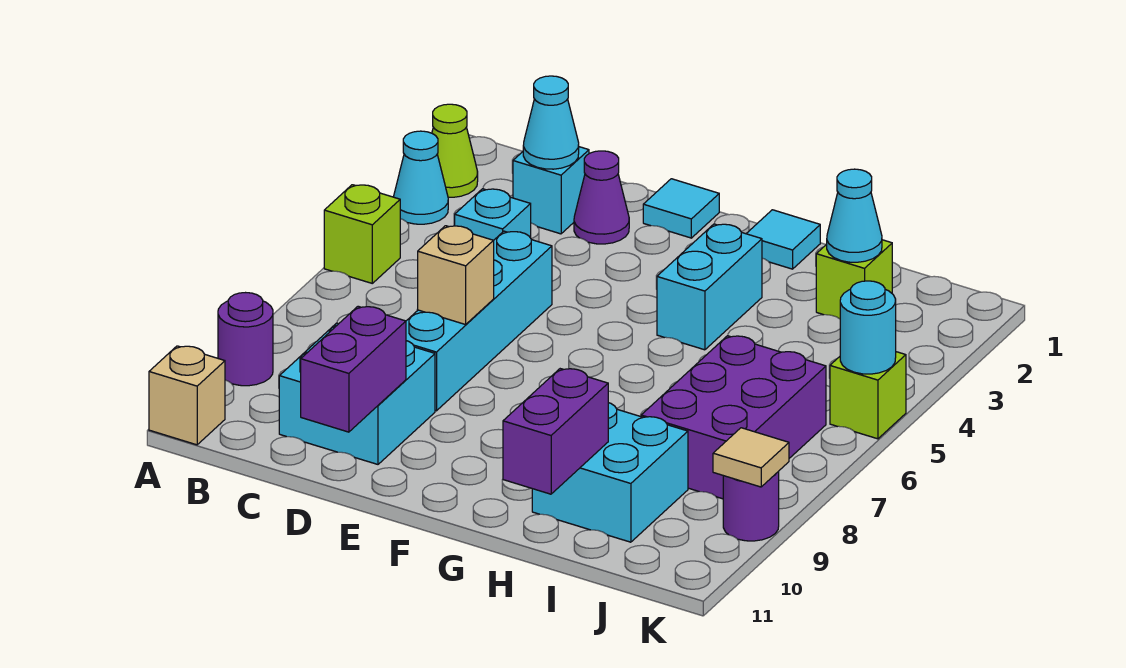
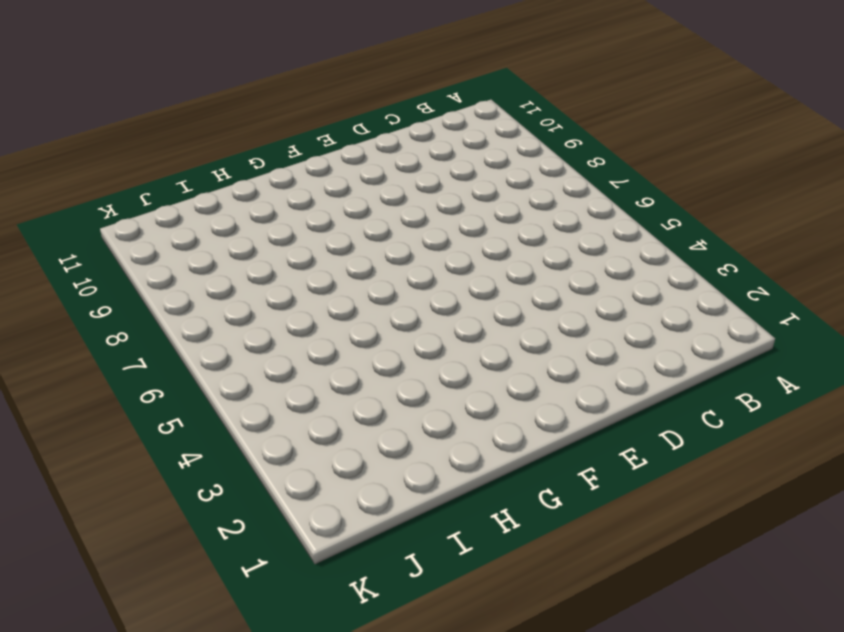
none -> lime 1x1 cone [432,104,478,197]
none -> cyan 1x1 cone [394,131,448,224]
none -> lime 1x1 brick [324,185,400,283]

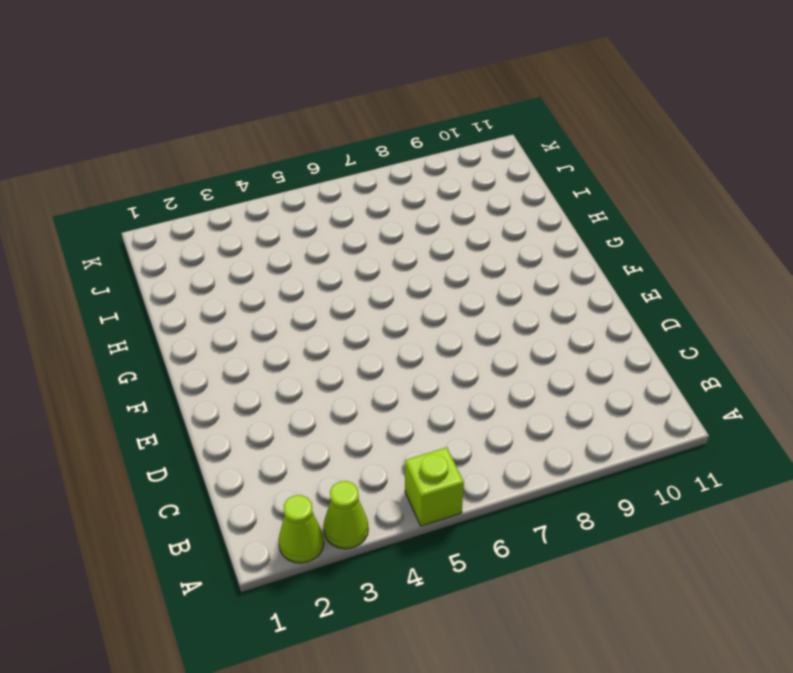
lime 1x1 cone [323,481,368,549] -> cyan 1x1 cone [394,131,448,224]
none -> purple 1x1 round brick [218,293,273,386]
none -> tan 1x1 brick [149,346,225,445]
none -> cyan 1x1 brick [513,147,589,234]

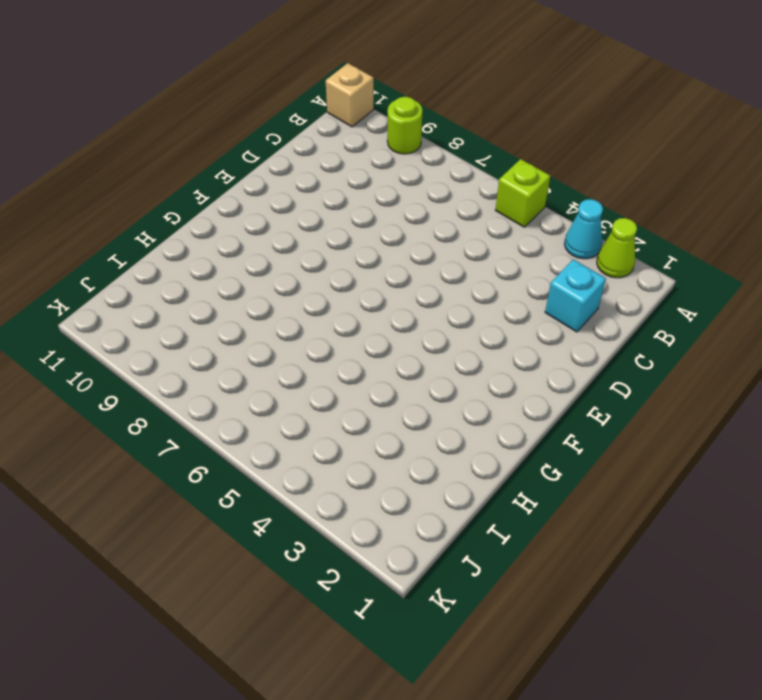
lime 1x1 round brick [387,97,422,154] -> purple 1x1 round brick [218,293,273,386]
none -> cyan 1x1 brick [455,189,531,240]
none -> cyan 2x2 brick [279,323,435,464]
none -> purple 1x1 cone [574,151,629,244]

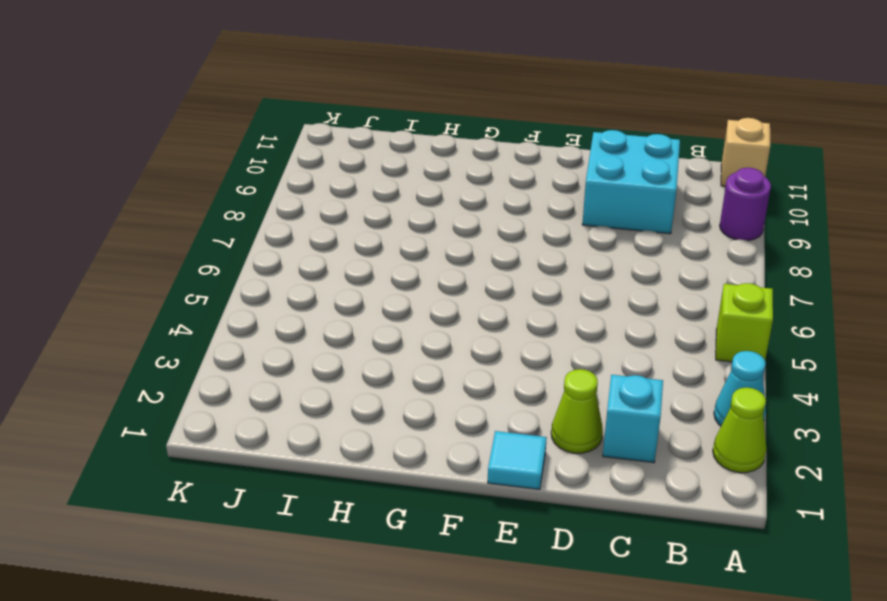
lime 1x1 cone [551,369,603,453] -> purple 1x1 cone [574,151,629,244]
none -> cyan 1x1 brick [455,189,531,240]
none -> cyan 1x4 brick [406,231,552,411]
none -> cyan 1x1 tile [746,210,820,269]

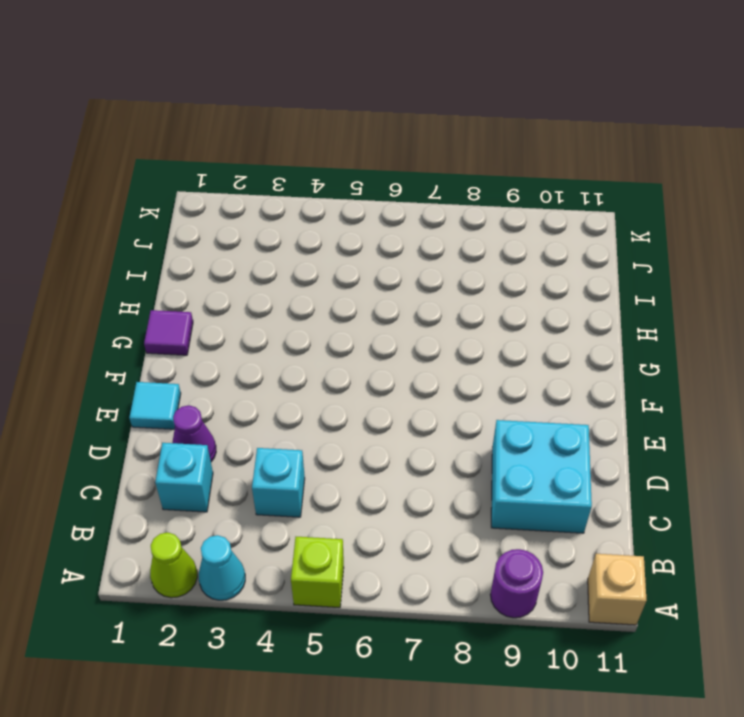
purple 1x1 tile [144,310,193,355] -> cyan 1x1 tile [746,210,820,269]
none -> cyan 1x4 brick [406,231,552,411]
none -> cyan 1x2 brick [657,224,762,350]
none -> cyan 2x2 brick [532,403,688,542]

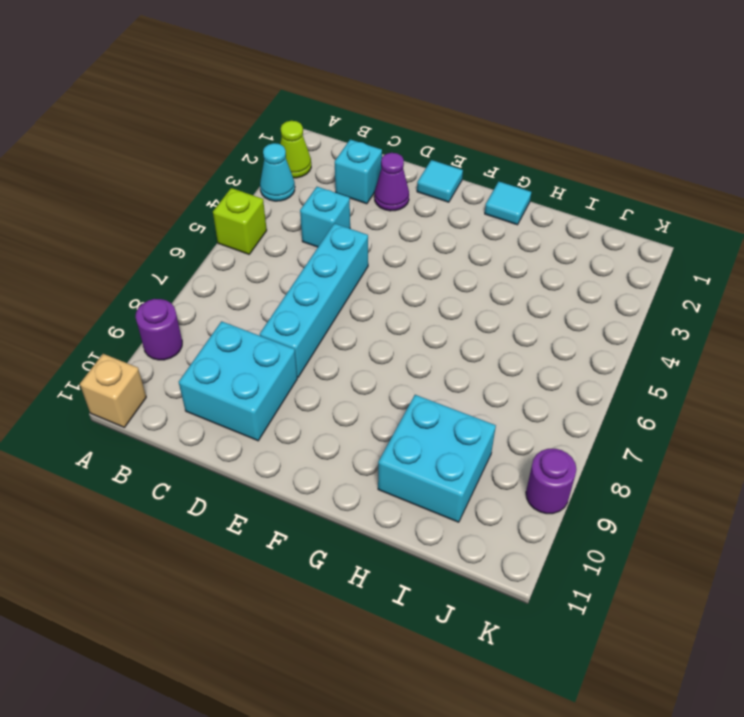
none -> cyan 1x2 brick [657,224,762,350]
none -> lime 1x1 brick [816,240,892,319]
none -> purple 2x3 brick [641,336,826,499]

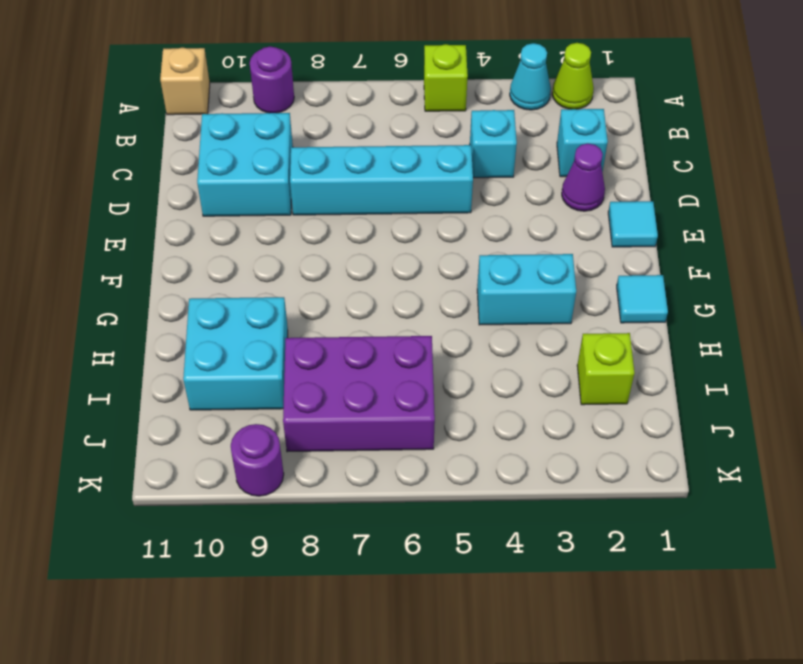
none -> lime 1x1 brick [830,352,906,439]
none -> cyan 1x1 cone [523,76,579,169]
none -> tan 1x1 brick [418,226,494,325]

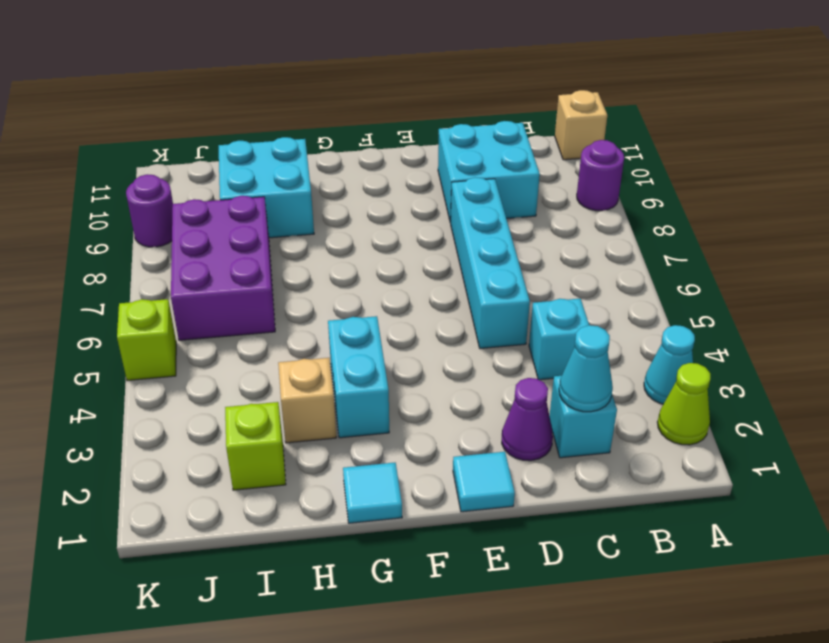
tan 1x1 brick [278,358,336,443] -> tan 1x1 brick moved to [418,226,494,325]
none -> lime 1x1 brick [324,185,400,283]
none -> purple 1x2 brick [301,306,406,432]
none -> purple 1x2 brick [503,369,608,494]

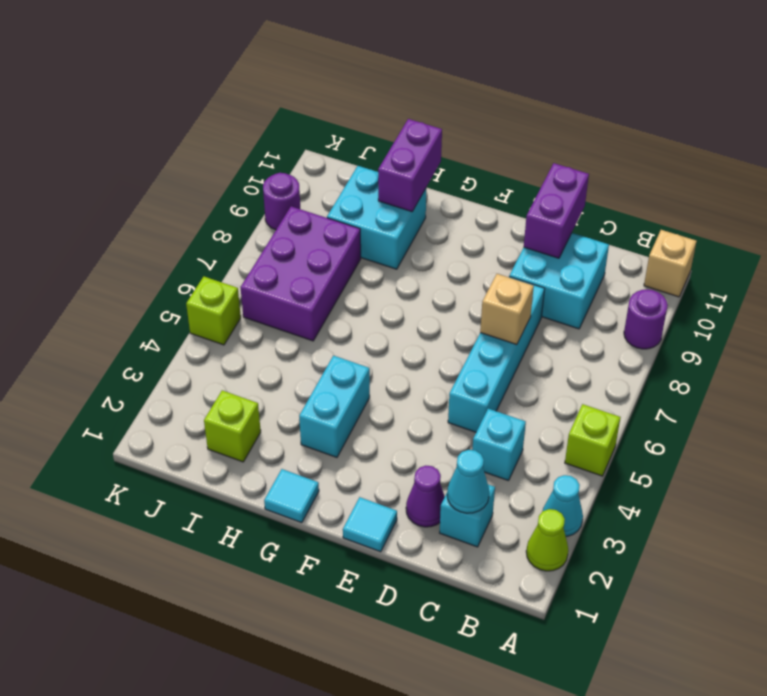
none -> cyan 1x1 cone [827,169,882,262]
none -> cyan 1x1 round brick [840,281,896,374]
none -> tan 1x1 tile [713,428,789,487]

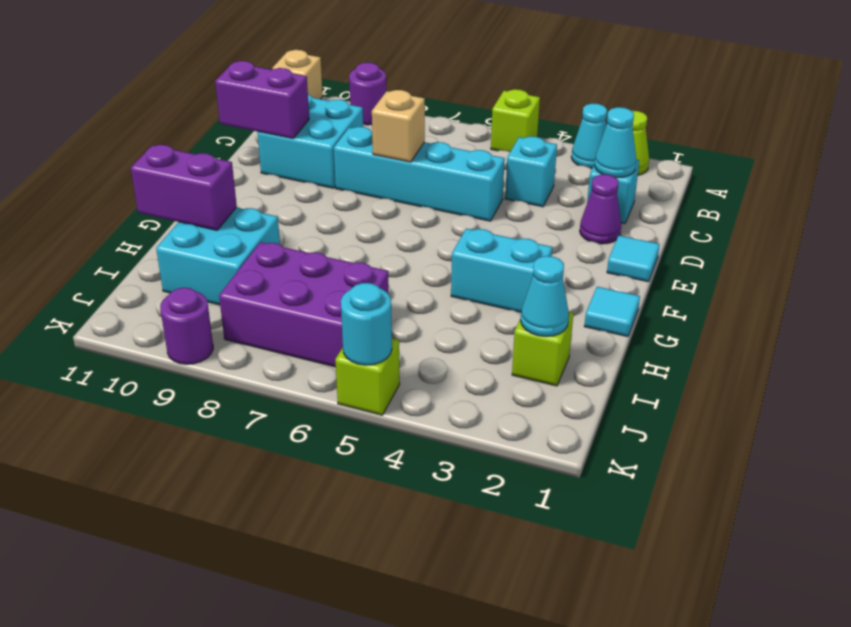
none -> tan 1x1 tile [713,428,789,487]

